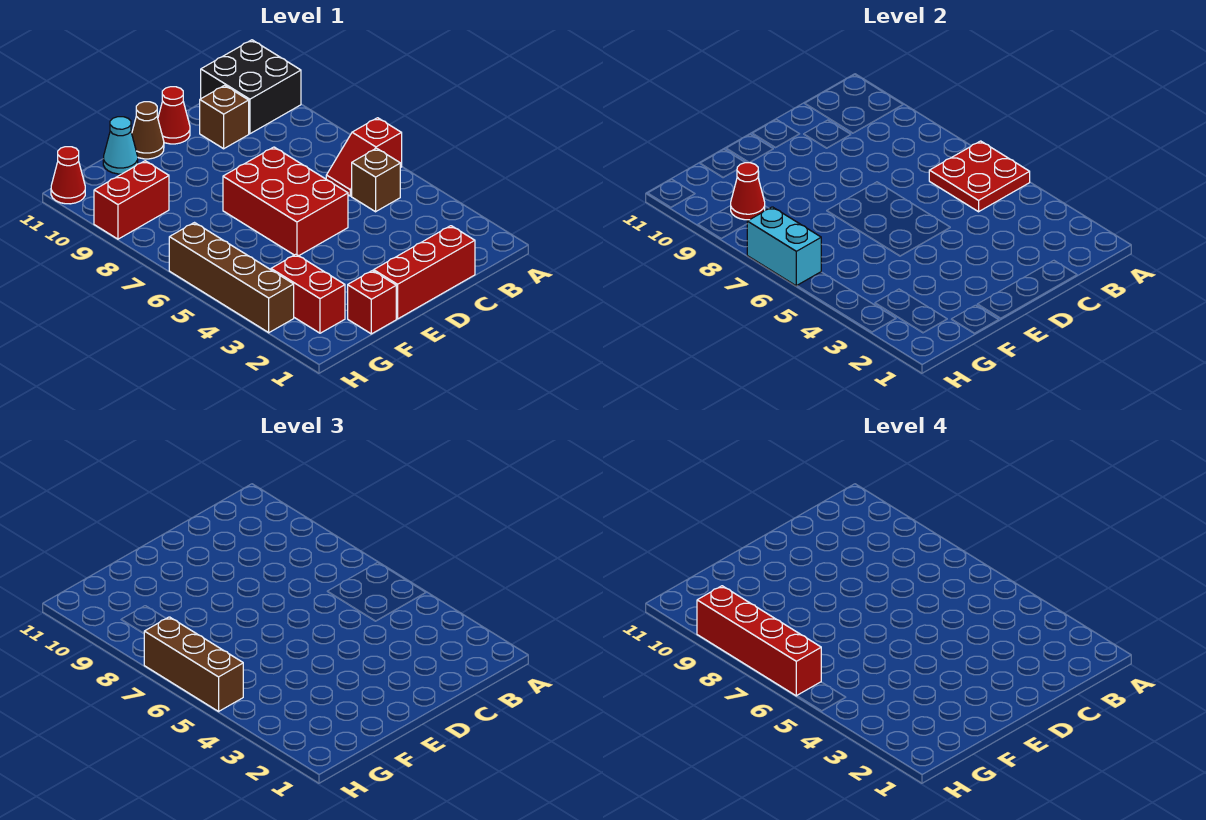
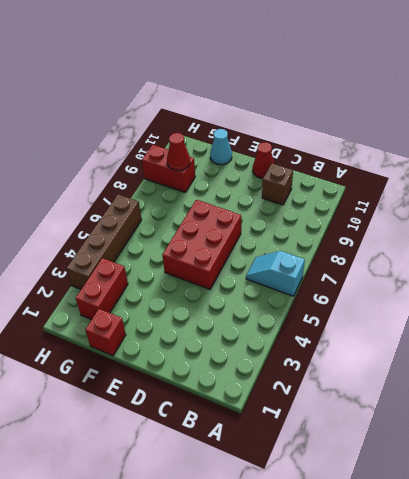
cyan 1x2 slope [246,251,305,296] -> red 1x2 slope [326,118,402,196]
none -> black 2x2 brick [201,40,301,134]
none -> brown 1x1 brick [352,148,400,212]
none -> red 1x3 brick [374,226,475,319]

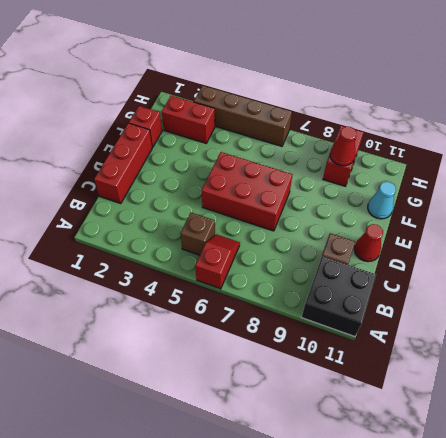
none -> brown 1x1 cone [132,102,164,159]
none -> red 1x1 cone [51,147,85,204]
none -> red 2x2 plate [929,141,1030,212]

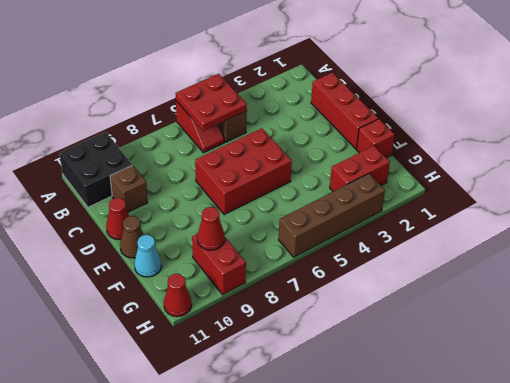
none -> cyan 1x2 brick [747,207,821,286]
none -> brown 1x3 brick [144,617,243,711]
none -> red 1x4 brick [697,586,821,696]

